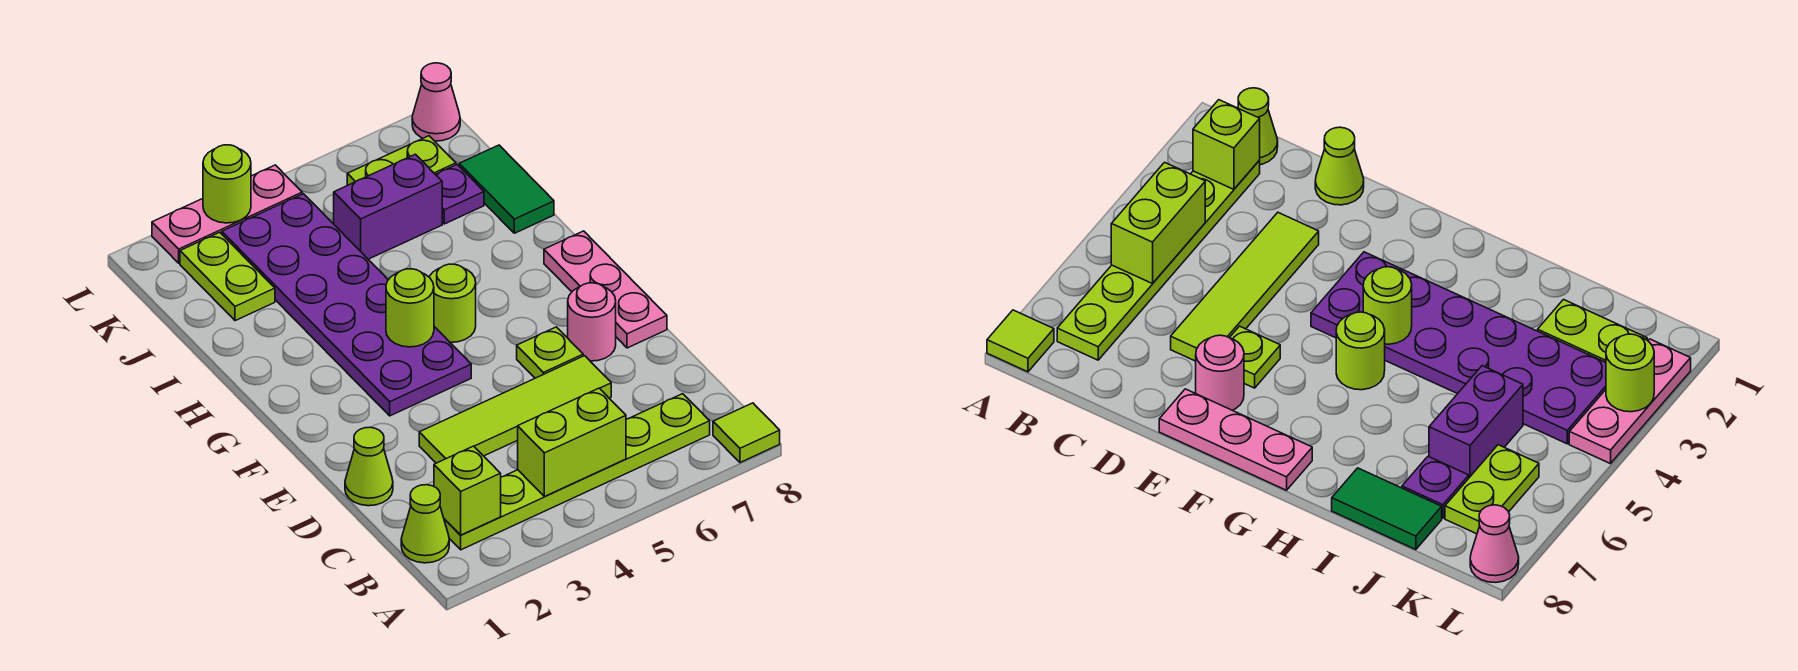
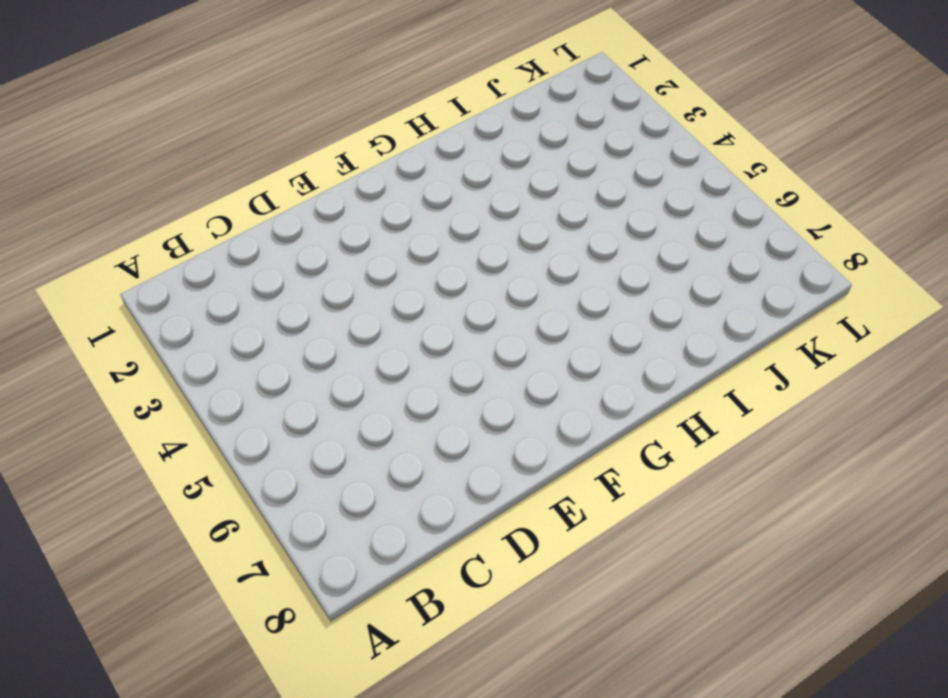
none -> lime 1x1 tile [713,403,780,463]
none -> lime 1x1 cone [401,485,449,563]
none -> lime 1x6 plate [444,394,710,550]

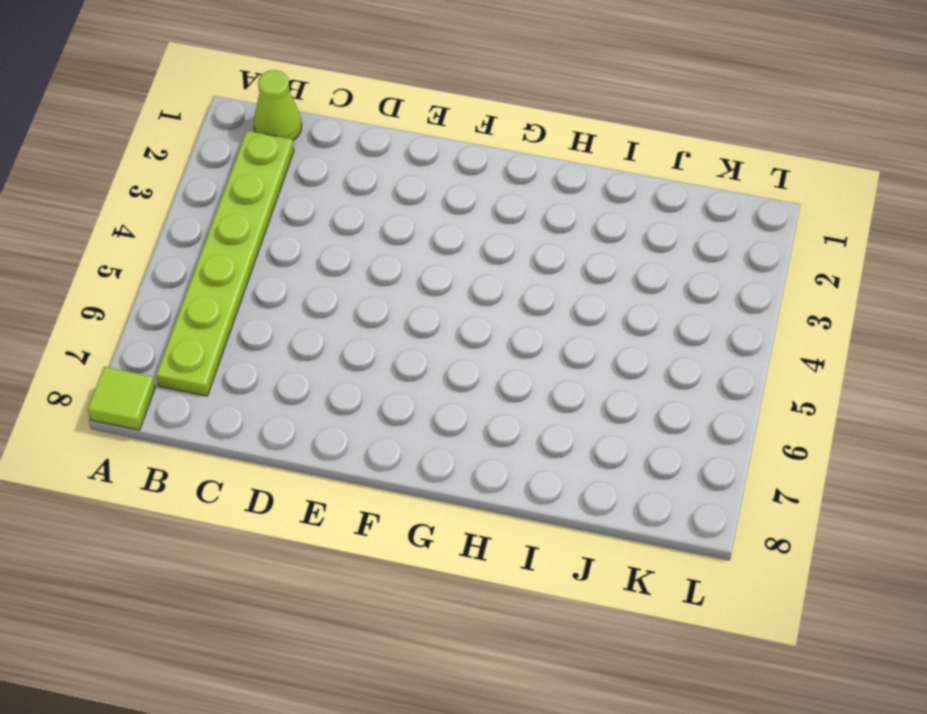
none -> lime 1x1 cone [345,427,393,506]
none -> lime 1x4 tile [419,356,611,463]
none -> lime 1x1 plate [517,327,583,378]

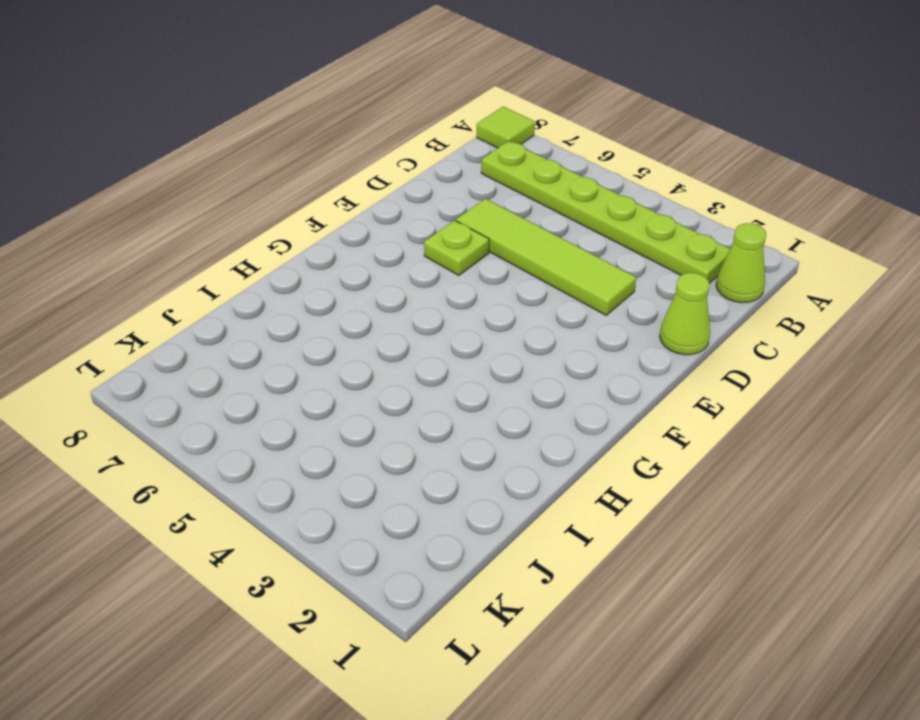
none -> pink 1x1 round brick [568,283,616,361]
none -> pink 1x3 plate [544,231,667,348]
none -> purple 2x6 plate [222,194,471,416]

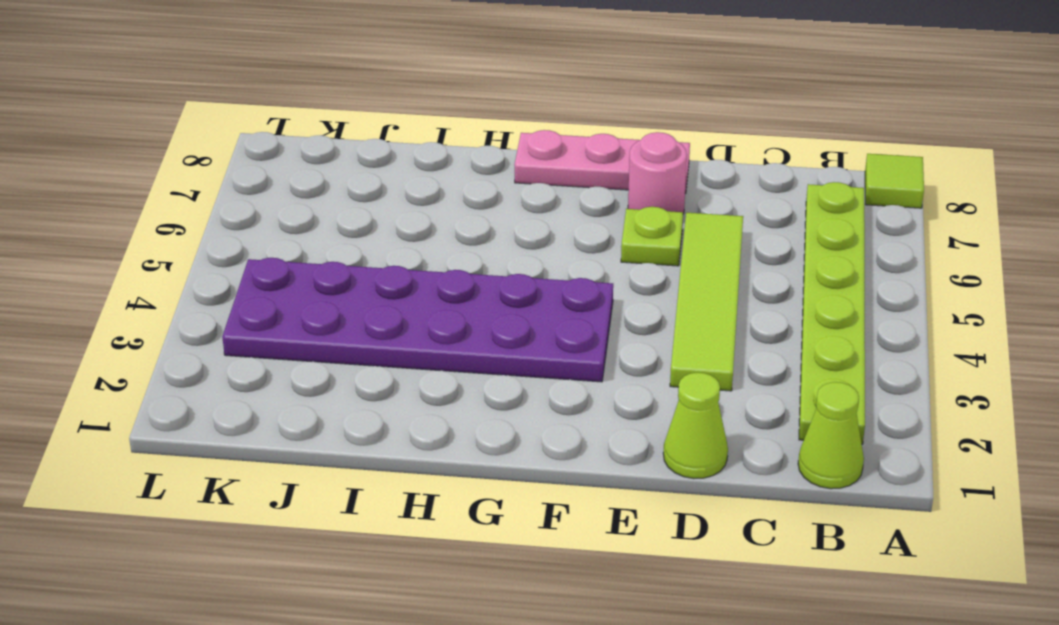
none -> lime 1x1 round brick [429,264,476,342]
none -> green 1x2 tile [459,145,554,233]
none -> lime 1x2 plate [180,232,275,321]

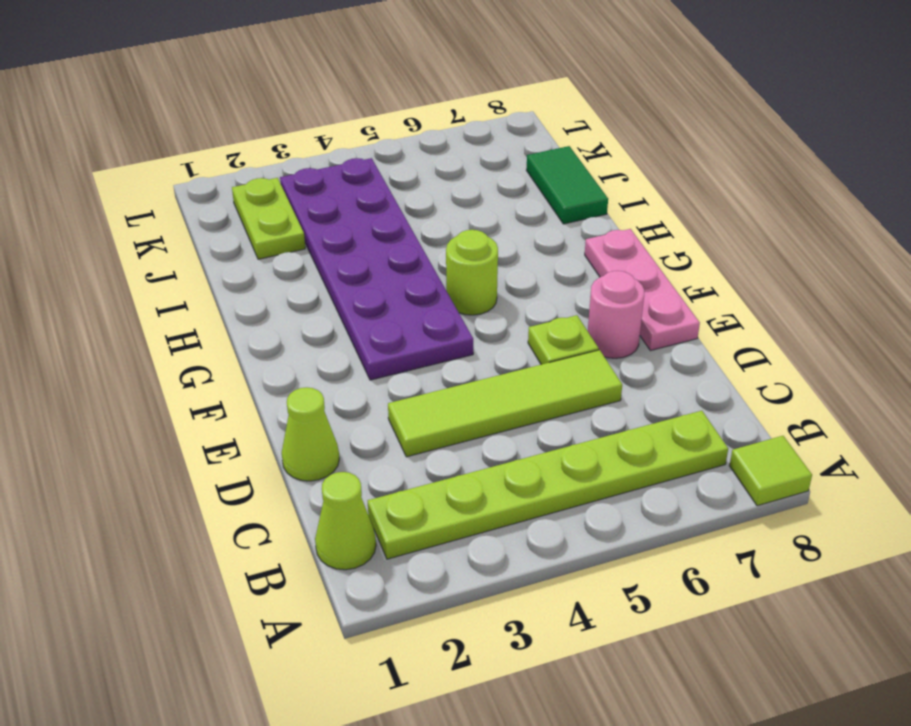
none -> purple 1x2 brick [334,154,442,259]
none -> purple 1x1 plate [435,165,484,224]
none -> lime 1x2 plate [347,136,456,185]

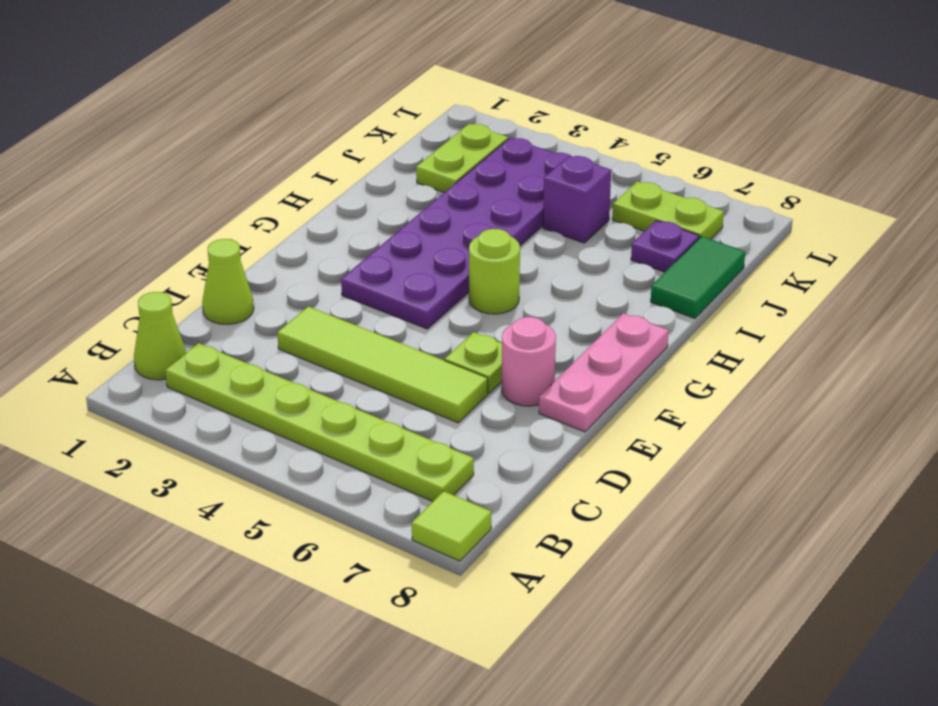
purple 1x1 brick [543,155,611,243] -> purple 1x2 brick [334,154,442,259]
none -> pink 1x3 plate [152,165,302,263]
none -> pink 1x1 cone [412,63,460,141]
none -> lime 1x1 brick [434,446,501,535]

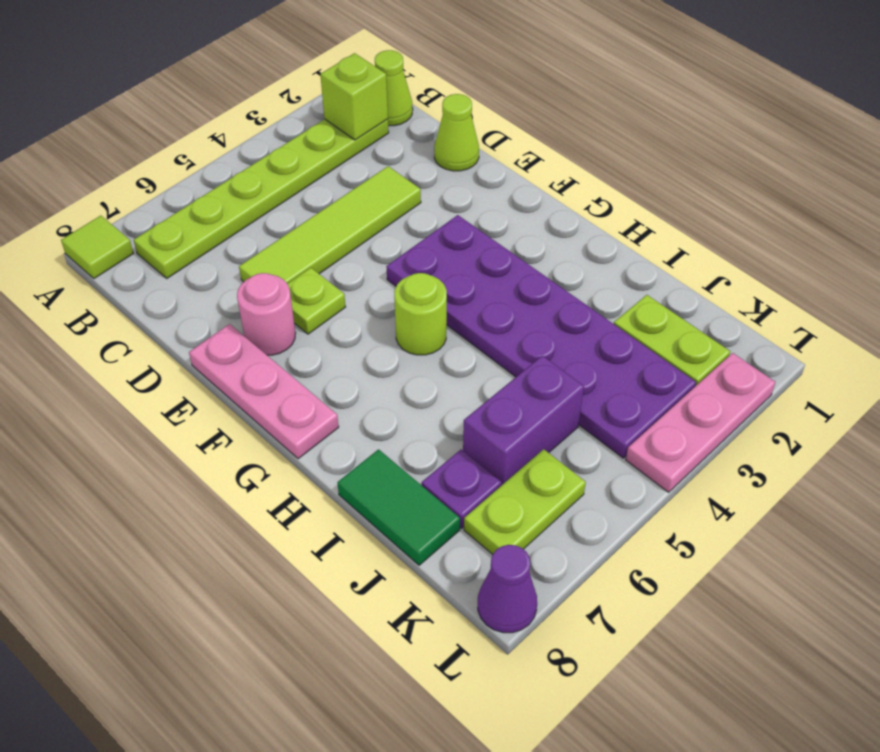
purple 1x1 cone [478,545,537,633] -> pink 1x1 cone [412,63,460,141]
none -> lime 1x2 brick [518,388,626,496]
none -> lime 1x1 round brick [386,269,434,347]
none -> lime 1x1 round brick [203,145,251,223]

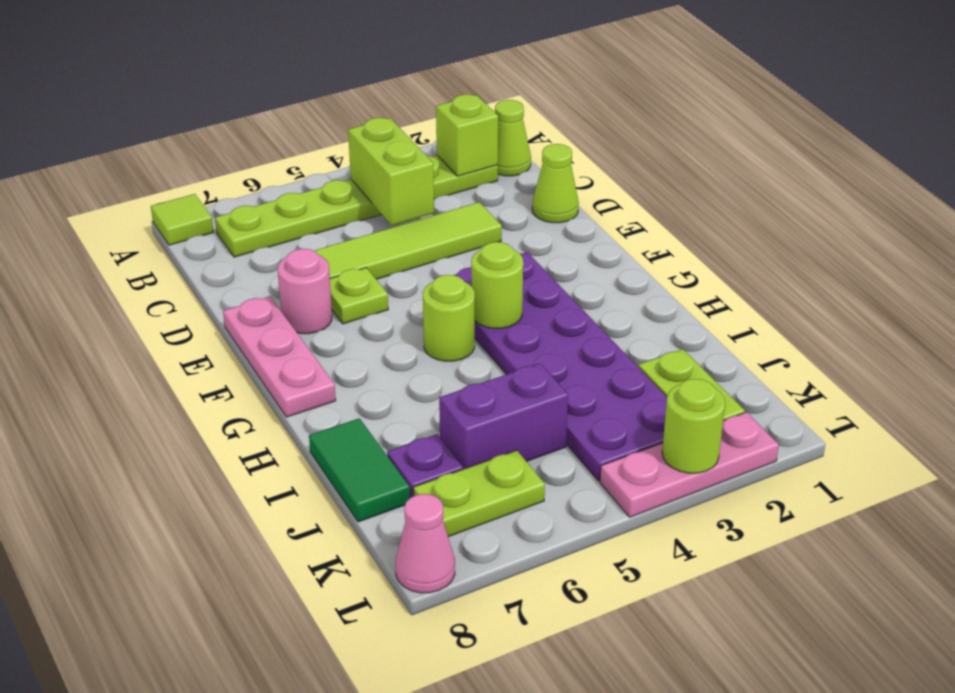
lime 1x2 brick [348,118,434,225] -> lime 1x2 brick turned to [518,388,626,496]

